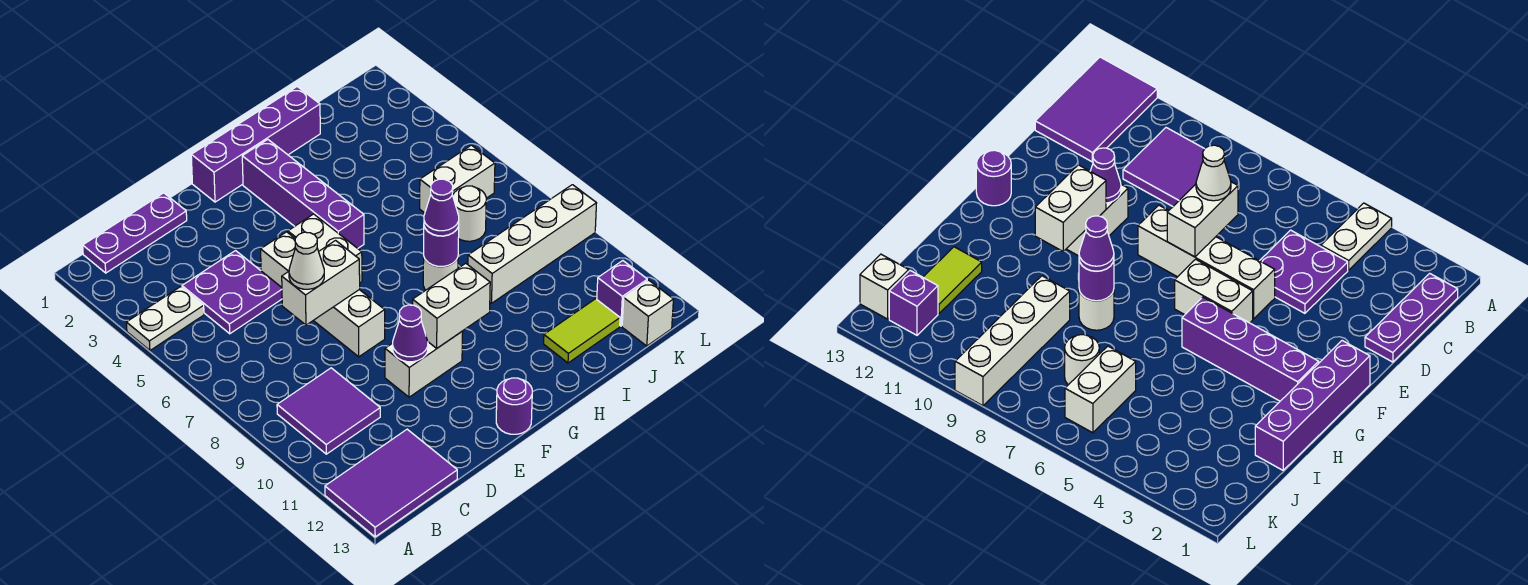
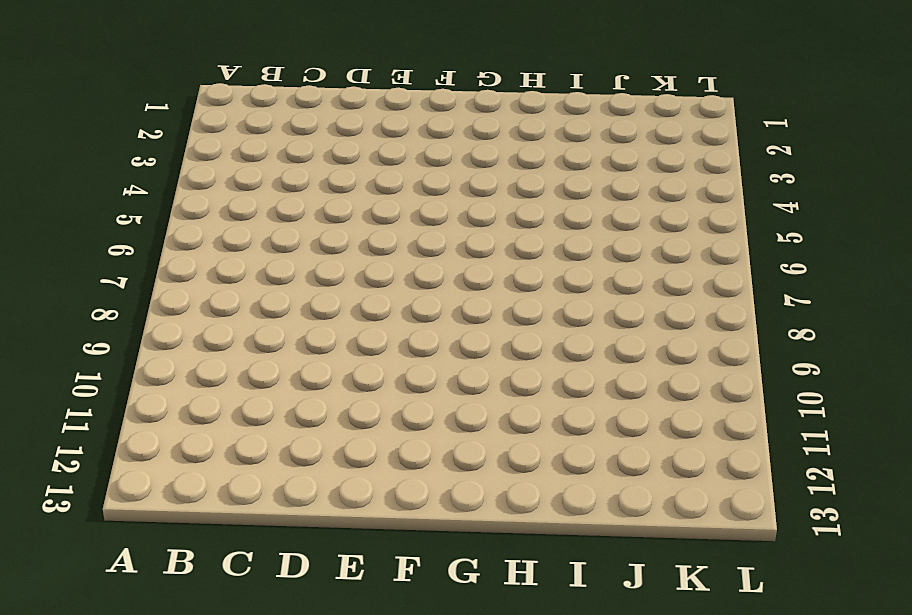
none -> white 1x2 plate [126,287,204,350]
none -> purple 2x3 tile [325,429,457,537]
none -> purple 1x3 plate [83,193,187,273]

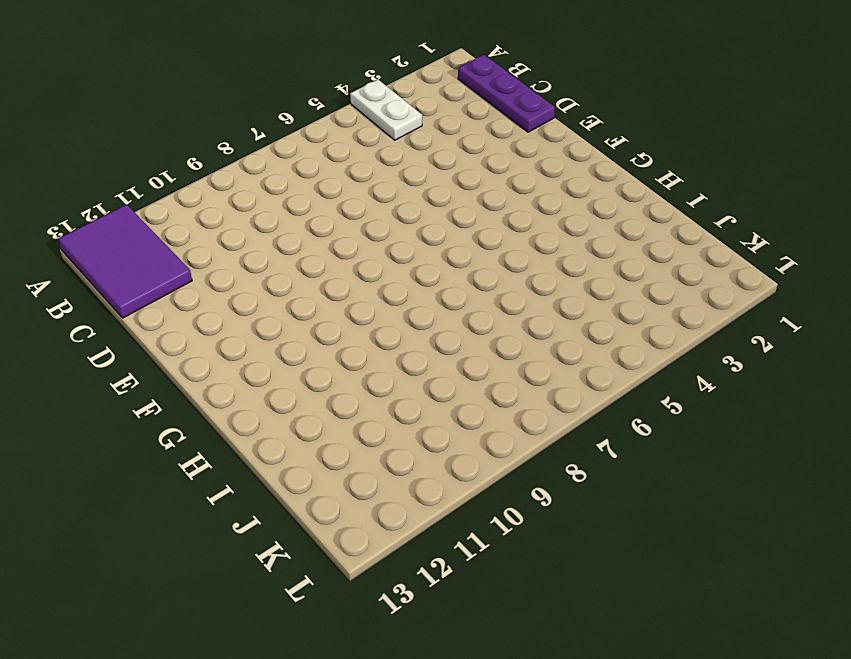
none -> purple 2x2 tile [277,368,380,454]
none -> purple 2x2 plate [182,251,282,334]
none -> white 1x4 brick [261,232,385,357]

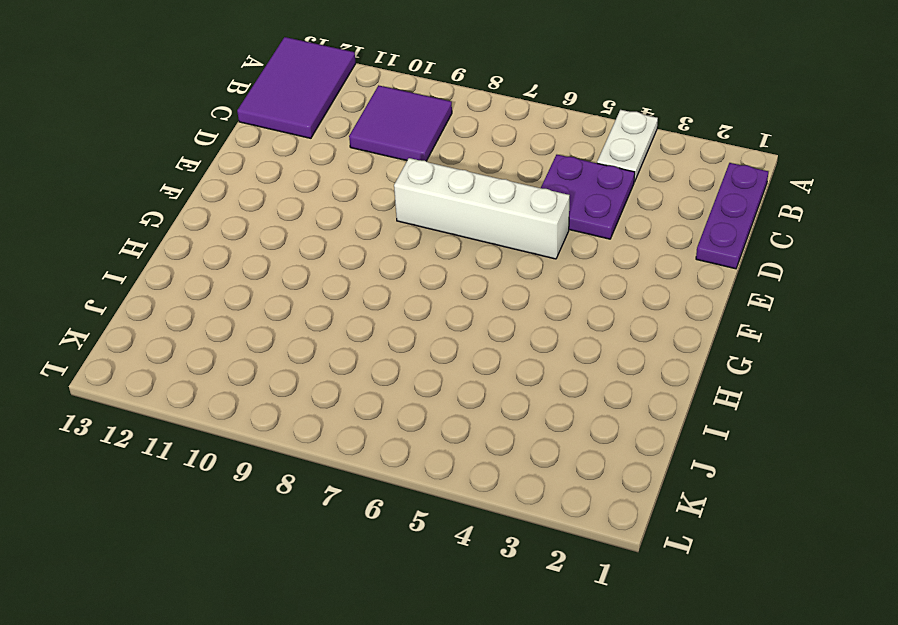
none -> white 1x2 brick [385,331,463,397]
none -> purple 1x4 brick [191,87,320,202]
none -> white 1x2 brick [288,214,362,283]

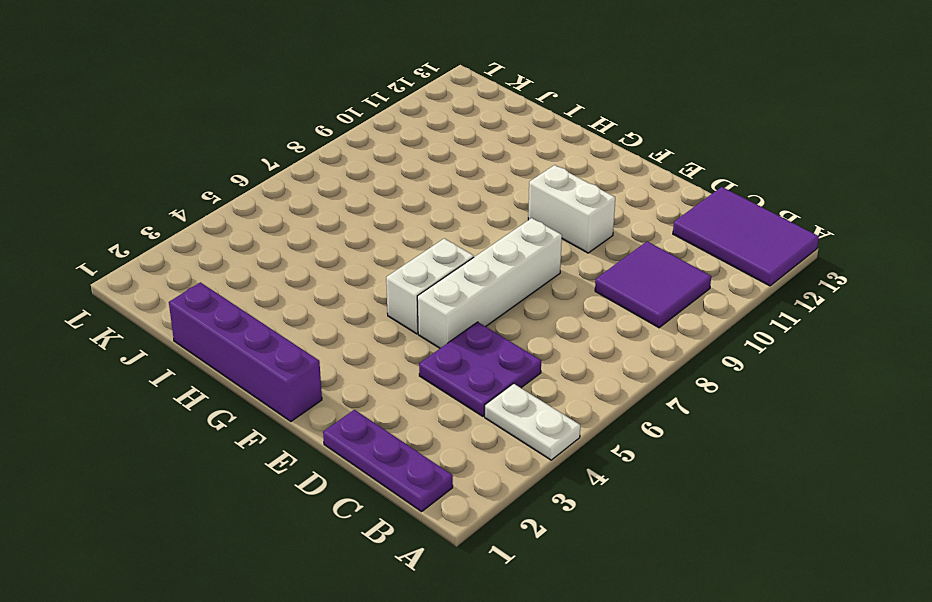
none -> purple 1x1 round brick [496,378,532,434]
none -> purple 1x4 brick [242,140,364,248]
none -> white 1x1 round brick [423,258,458,290]

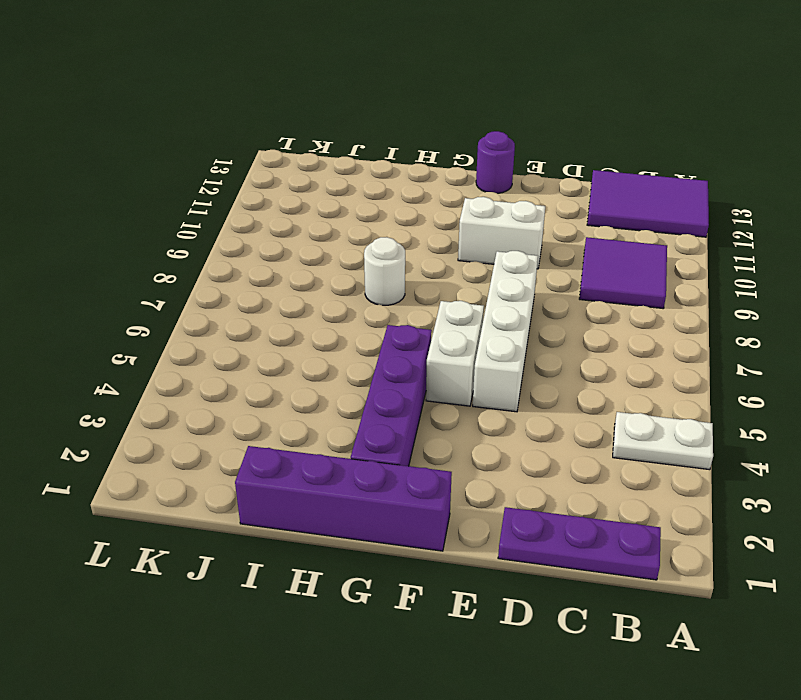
none -> purple 2x2 plate [182,251,282,334]
none -> white 1x4 brick [468,185,597,303]
none -> lime 1x2 tile [544,299,620,363]

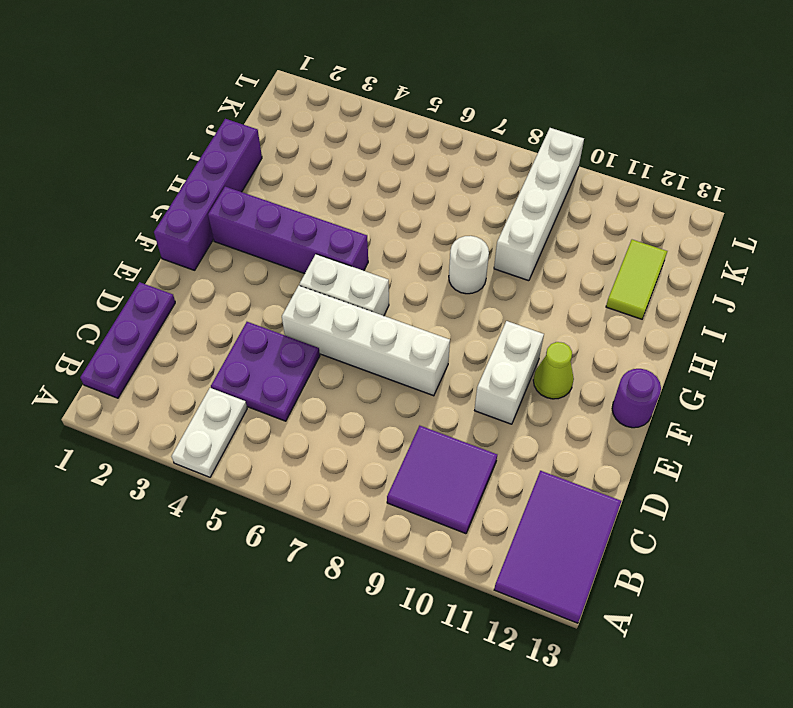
lime 1x1 cone [533,342,574,399] -> none
none -> white 1x2 brick [420,145,495,213]
none -> white 1x1 round brick [453,186,486,241]
none -> purple 1x1 brick [597,261,647,326]

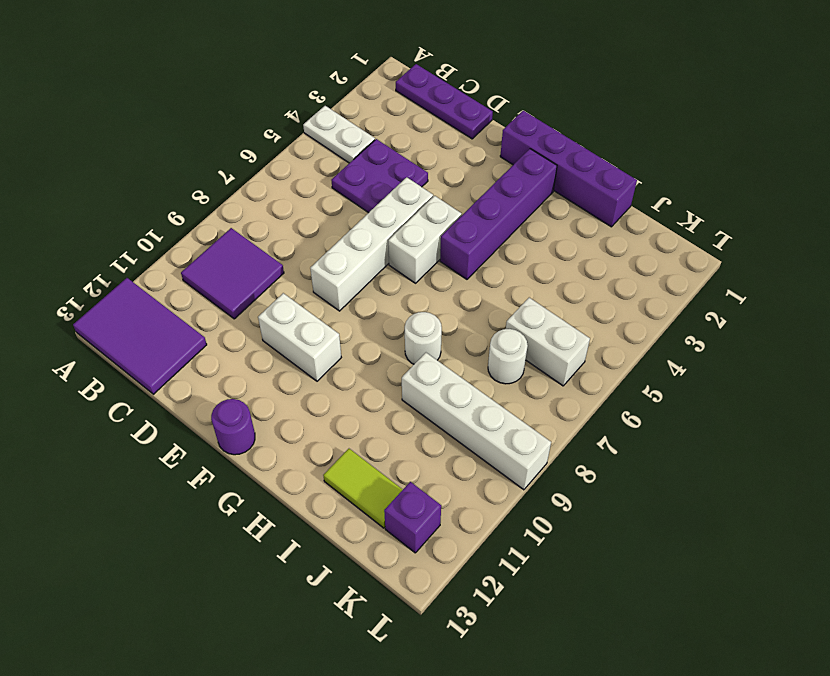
none -> white 1x1 brick [622,280,673,346]
none -> white 1x2 brick [282,241,360,325]
none -> purple 1x1 cone [393,305,428,362]

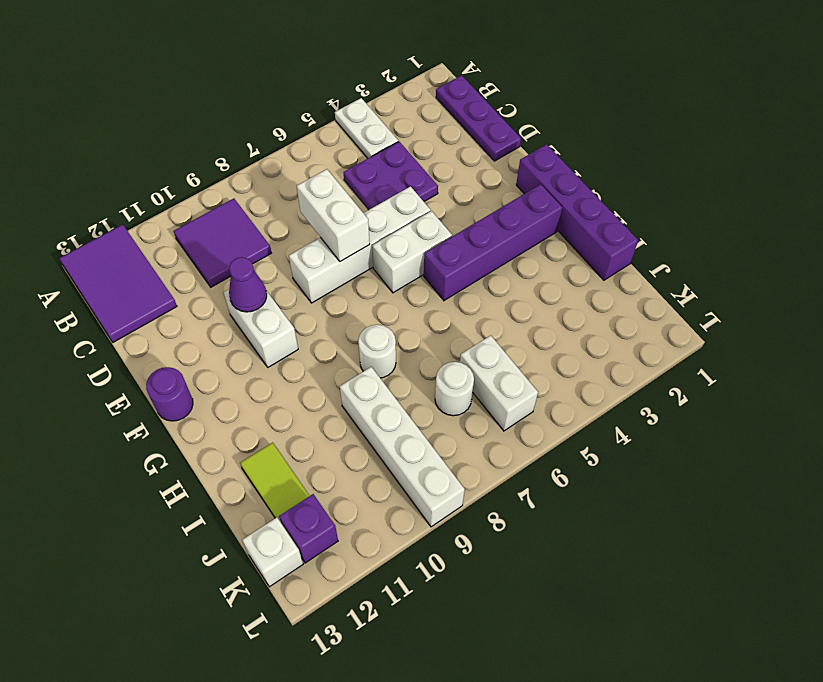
none -> white 1x2 brick [413,263,490,348]
none -> purple 1x1 round brick [424,227,459,266]
none -> white 1x1 cone [289,232,324,289]

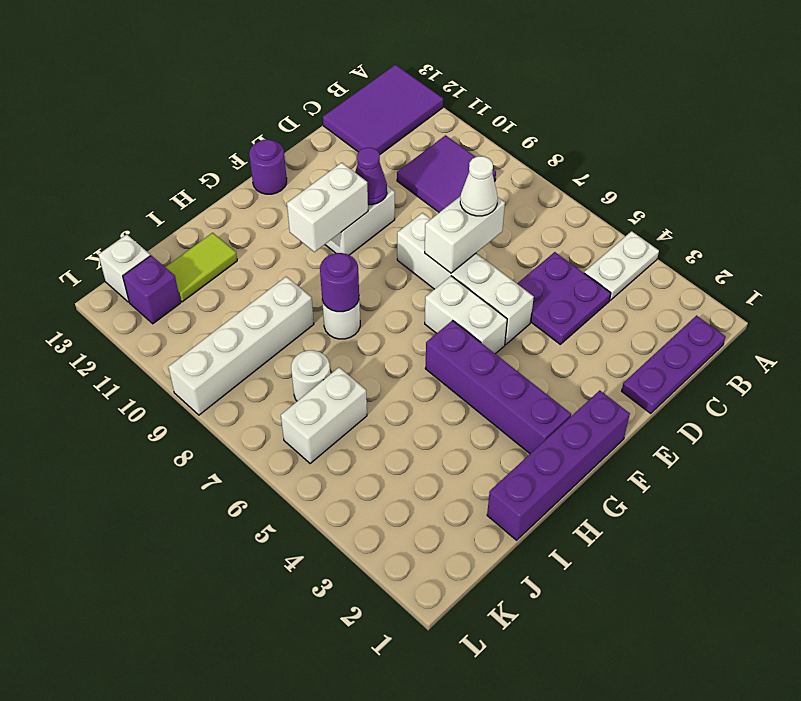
none -> purple 1x1 cone [424,179,459,236]

